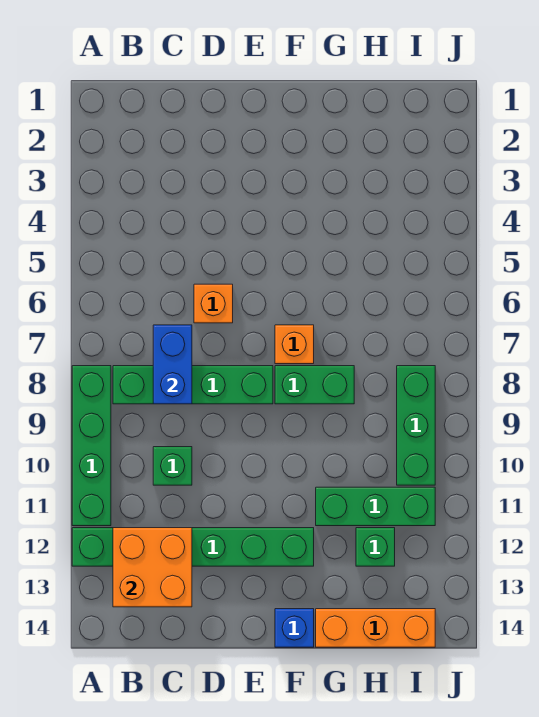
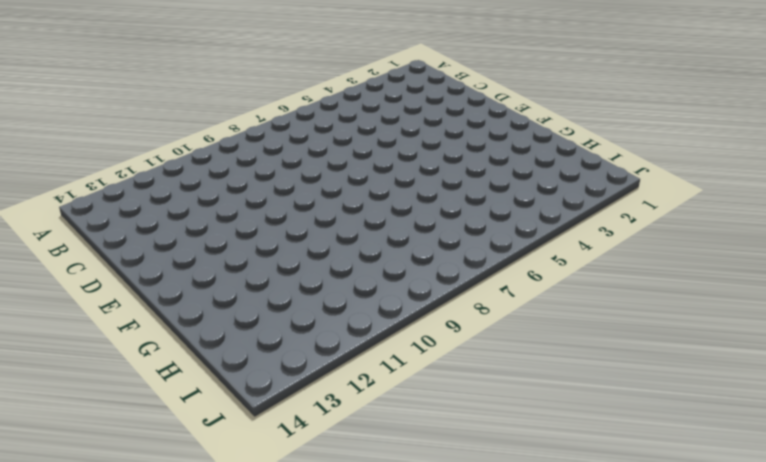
none -> green 1x4 brick [72,366,111,526]
none -> green 1x6 brick [72,528,314,566]
none -> green 1x4 brick [113,366,273,404]

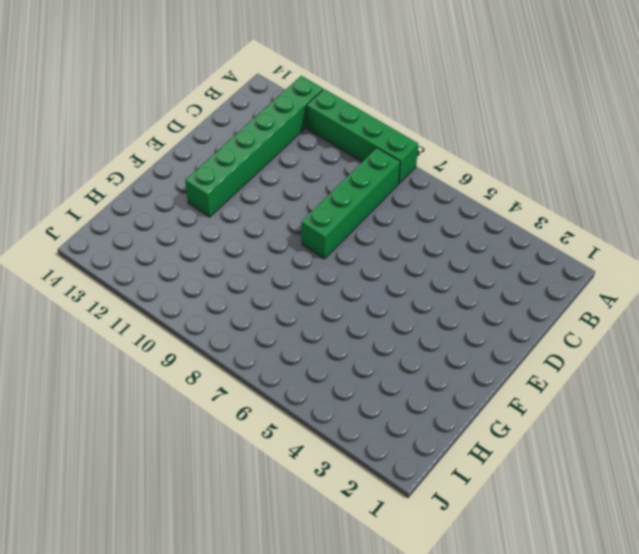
none -> green 1x1 brick [153,447,192,485]
none -> orange 1x1 brick [194,284,233,323]
none -> orange 1x1 brick [275,325,314,364]

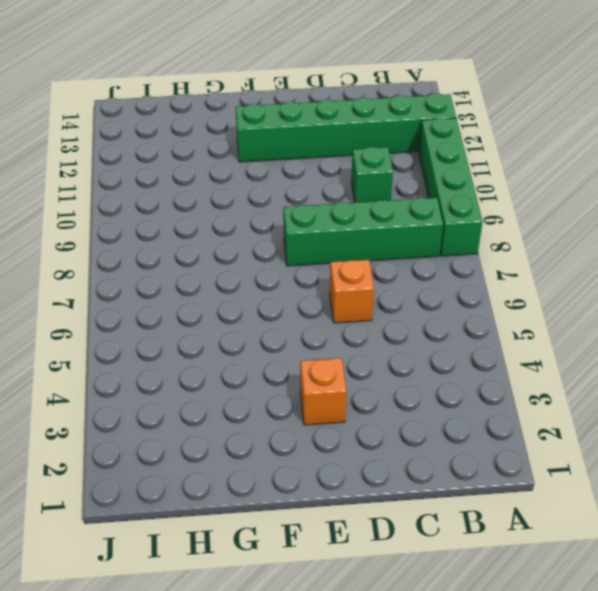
orange 1x1 brick [300,358,346,425] -> orange 1x1 brick moved to [275,325,314,364]
none -> green 1x2 brick [275,366,354,404]
none -> blue 1x1 brick [275,609,314,647]
none -> green 1x3 brick [316,487,435,526]

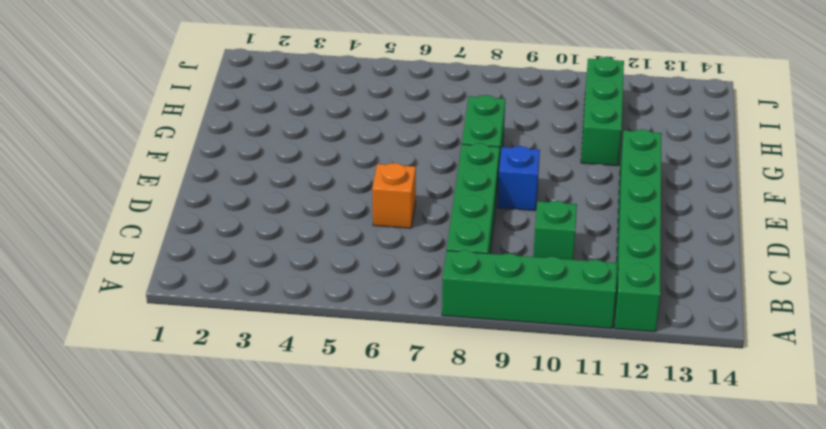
blue 1x1 brick [497,146,540,211] -> blue 1x1 brick moved to [275,609,314,647]
none -> orange 1x1 brick [275,325,314,364]
none -> orange 1x3 brick [316,609,435,647]
none -> green 1x1 brick [356,528,395,566]

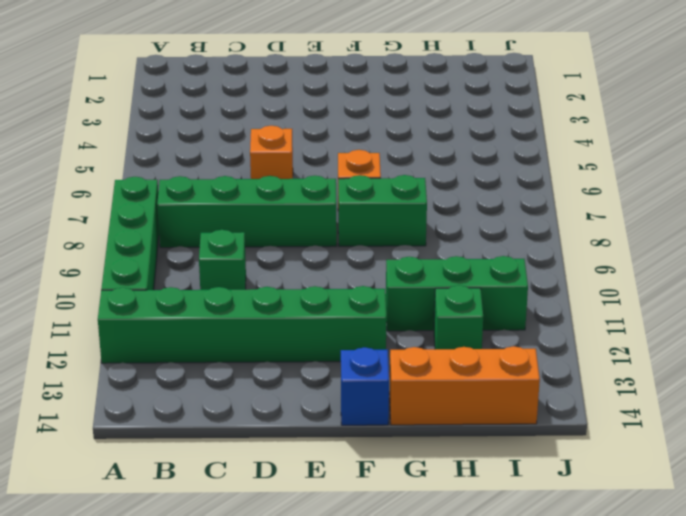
none -> green 1x3 brick [397,366,435,485]
none -> orange 2x2 brick [113,528,192,607]
none -> blue 1x2 brick [153,325,192,404]

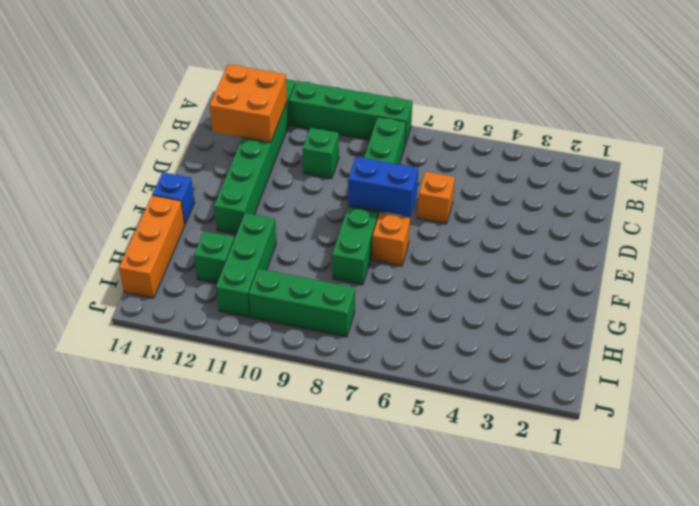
blue 1x2 brick [348,157,418,217] -> blue 1x2 brick moved to [153,325,192,404]

